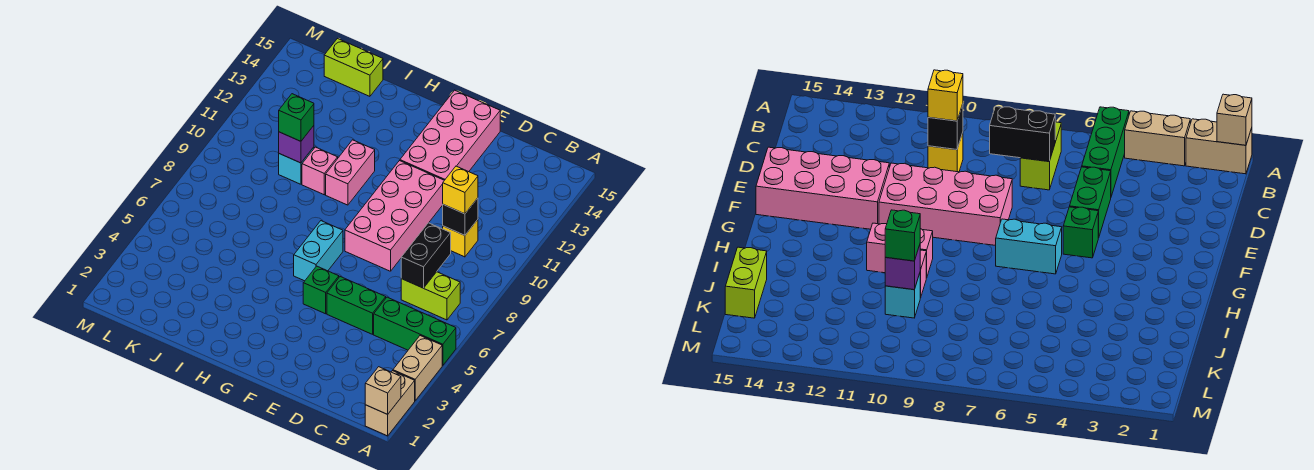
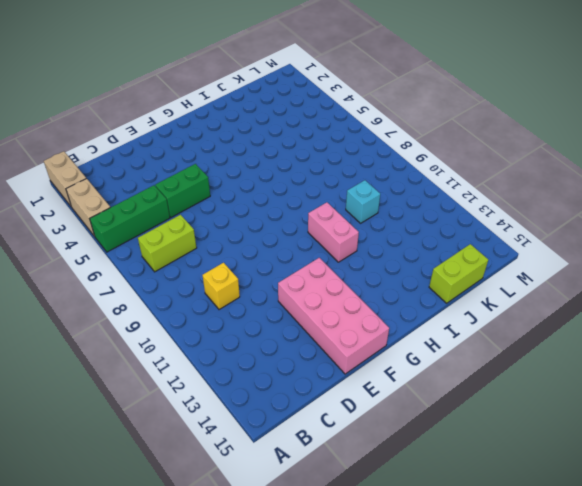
none -> pink 2x4 brick [345,161,444,271]
none -> green 1x1 brick [303,266,339,314]
none -> cyan 1x2 brick [294,221,343,281]

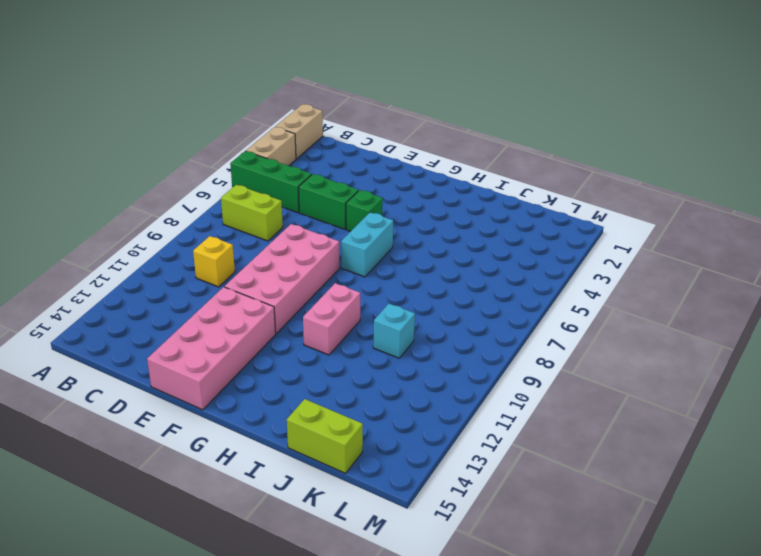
none -> pink 1x1 brick [302,147,338,195]
none -> tan 1x1 brick [365,367,401,414]
none -> black 1x2 brick [401,223,451,288]

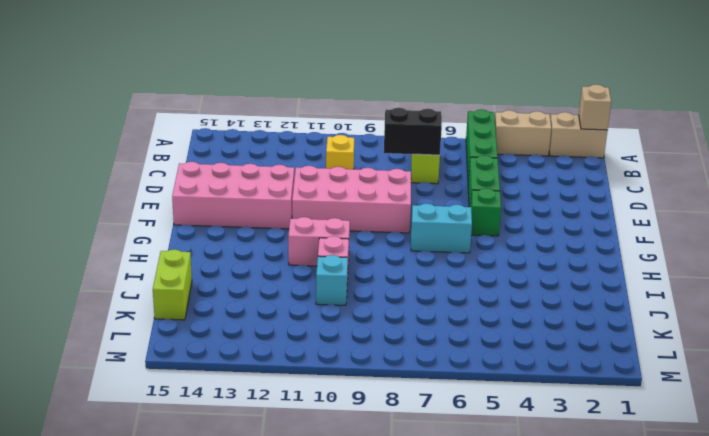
none -> black 1x1 brick [443,198,478,235]
none -> purple 1x1 brick [279,126,314,163]
none -> yellow 1x1 brick [443,166,478,214]

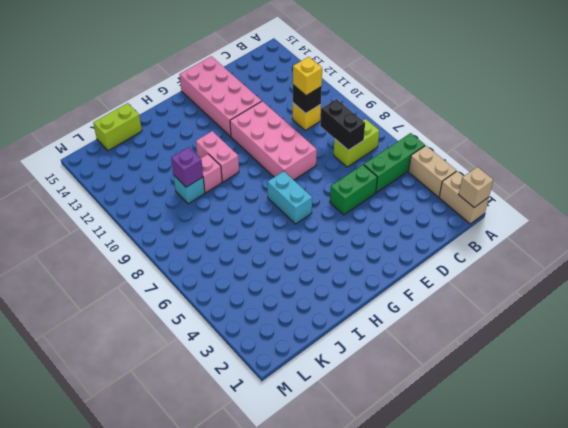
none -> green 1x1 brick [303,266,339,314]
none -> green 1x1 brick [279,94,314,141]

